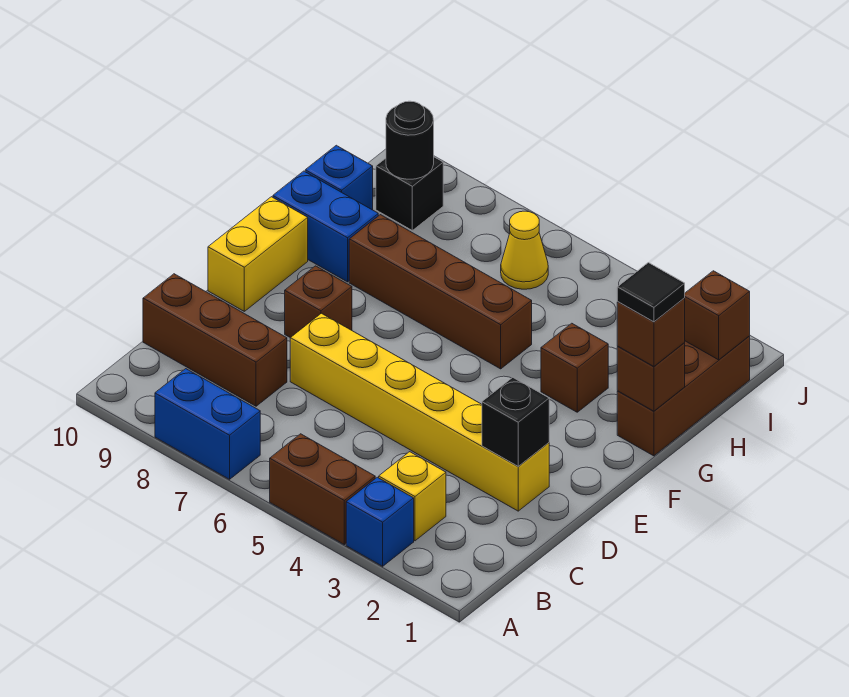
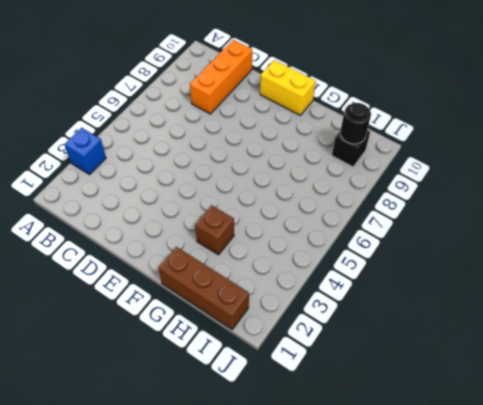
orange 1x3 brick [190,40,252,114] -> brown 1x3 brick [143,274,287,406]
none -> brown 1x2 brick [270,434,375,545]
none -> blue 1x2 brick [155,369,260,479]
none -> yellow 1x1 brick [379,452,446,541]

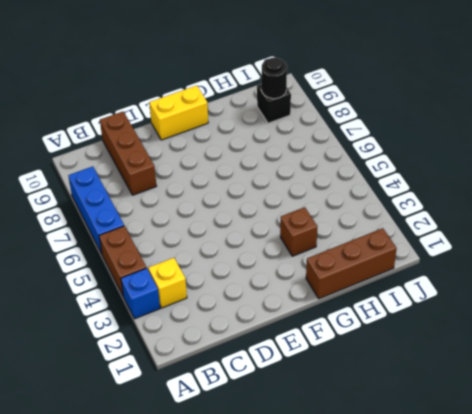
blue 1x3 brick [68,166,124,254] -> blue 1x2 brick [155,369,260,479]
none -> yellow 1x6 brick [290,313,549,511]
none -> brown 1x1 brick [285,266,352,338]
none -> brown 1x4 brick [349,215,532,369]

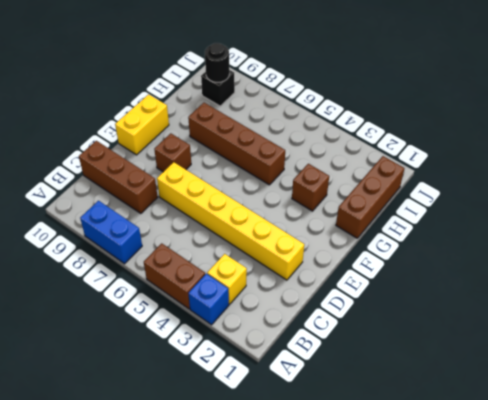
none -> blue 1x2 brick [273,171,378,282]
none -> blue 1x1 brick [305,145,373,210]
none -> yellow 1x1 cone [501,211,548,289]

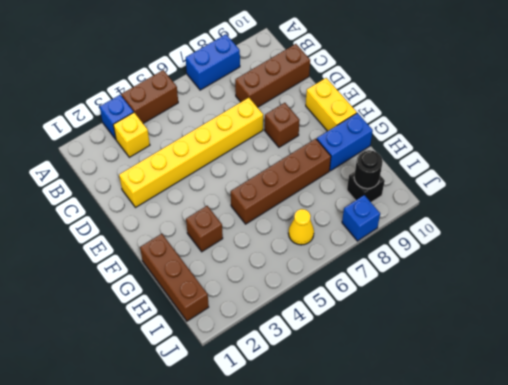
blue 1x1 brick [342,195,380,241] -> blue 1x1 brick moved to [305,145,373,210]
none -> black 1x1 brick [482,377,549,467]
none -> brown 1x1 brick [617,343,685,411]
none -> brown 1x1 brick [685,271,750,360]

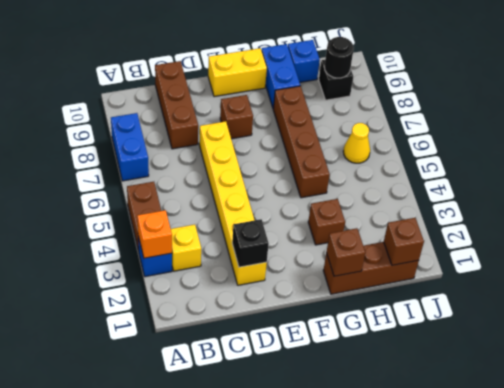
orange 1x1 brick [137,210,172,258] -> none
none -> brown 1x1 brick [617,298,685,366]
none -> black 1x1 tile [617,263,685,322]

